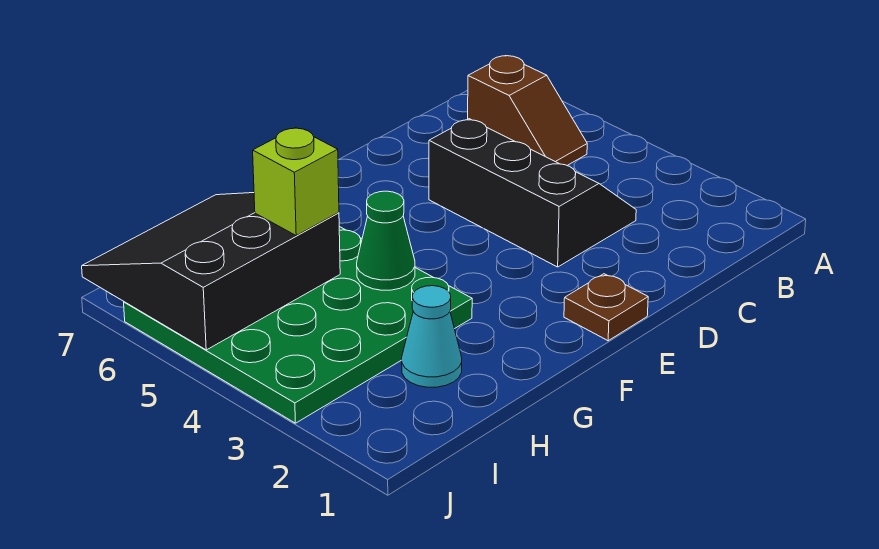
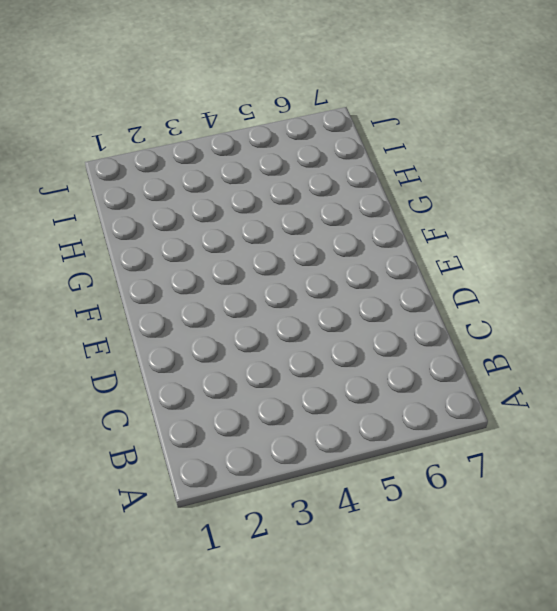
none -> brown 1x2 slope [468,56,587,166]
none -> black 2x3 slope [429,119,636,267]

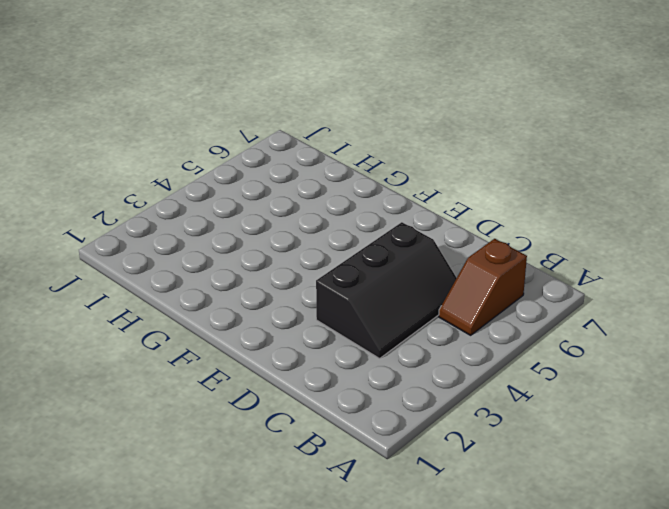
none -> brown 1x1 plate [564,274,648,341]
none -> green 4x4 plate [124,227,472,423]

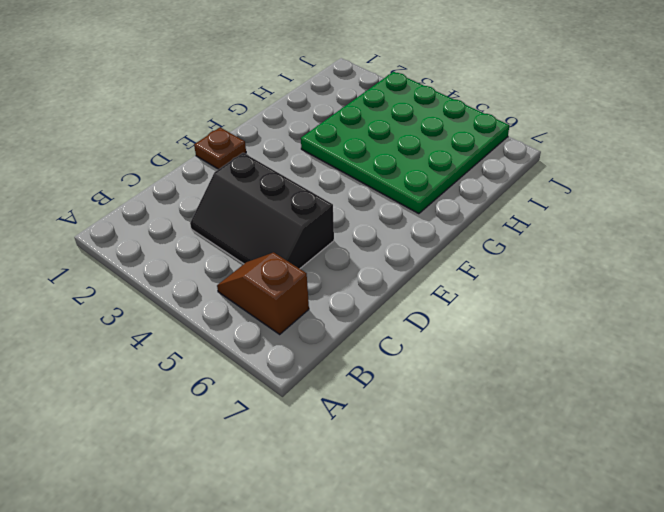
none -> cyan 1x1 cone [402,286,462,387]
none -> green 1x1 cone [357,191,415,290]

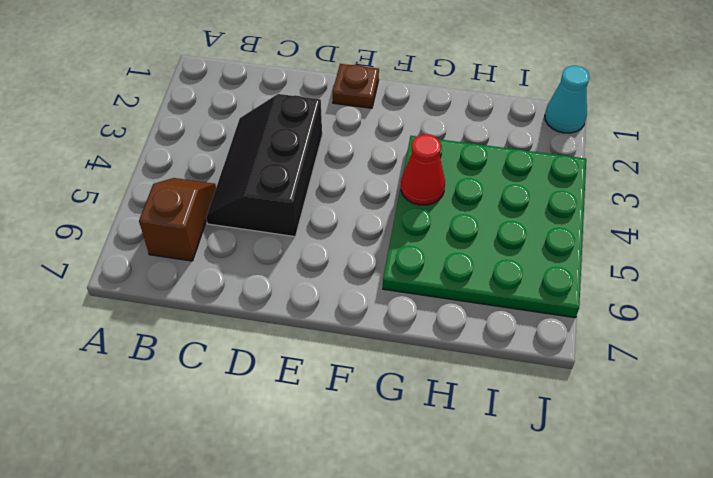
red 1x1 cone [401,134,445,205] -> green 1x1 cone [357,191,415,290]
cyan 1x1 cone [545,66,590,133] -> cyan 1x1 cone moved to [402,286,462,387]
none -> black 3x3 slope [82,193,340,350]
none -> lime 1x1 brick [253,128,339,235]

